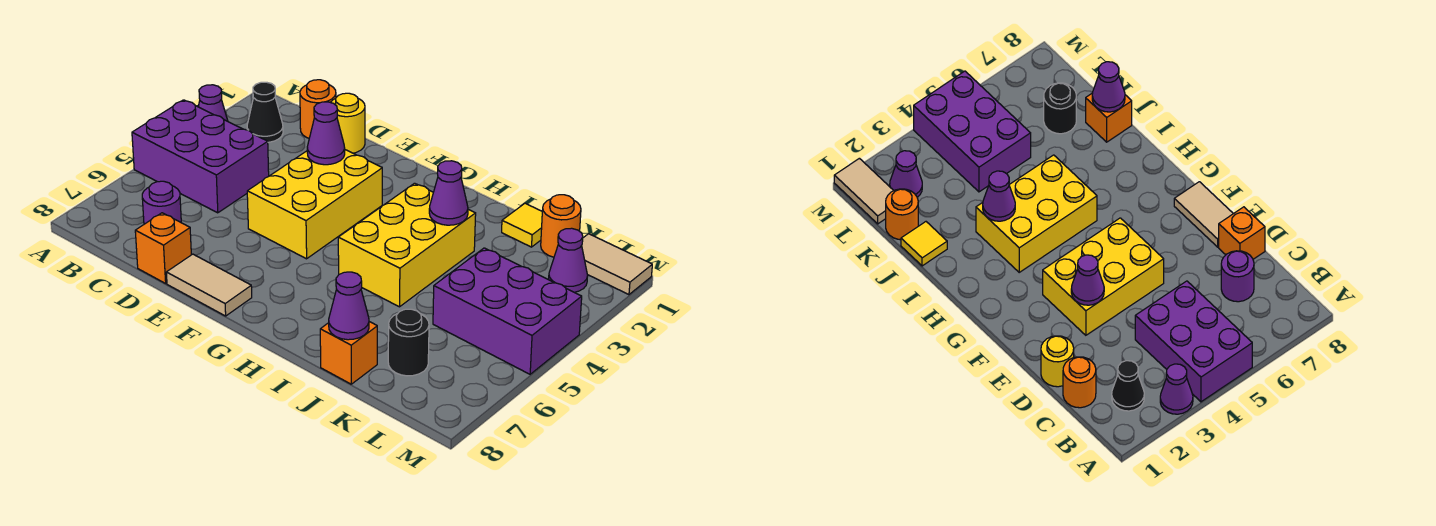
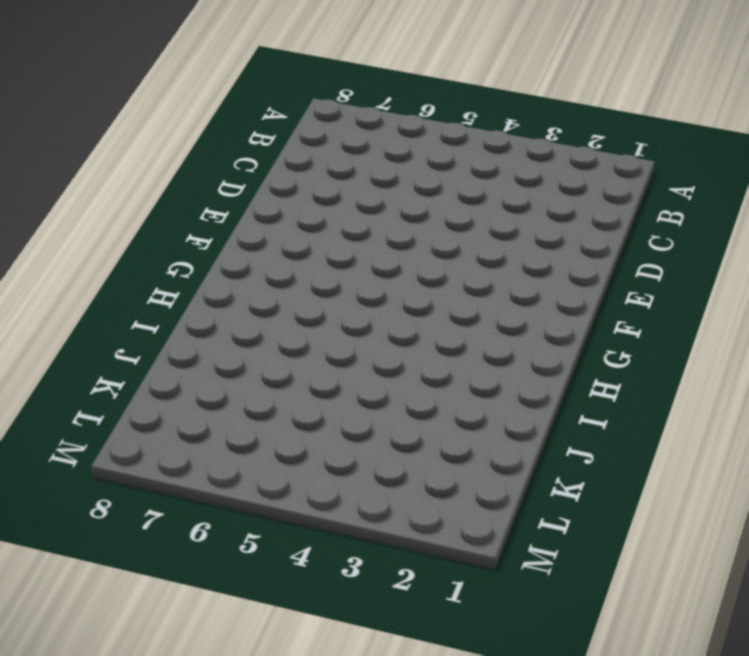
none -> purple 1x1 cone [198,85,228,121]
none -> purple 2x3 brick [132,100,269,213]
none -> black 1x1 cone [247,82,283,142]

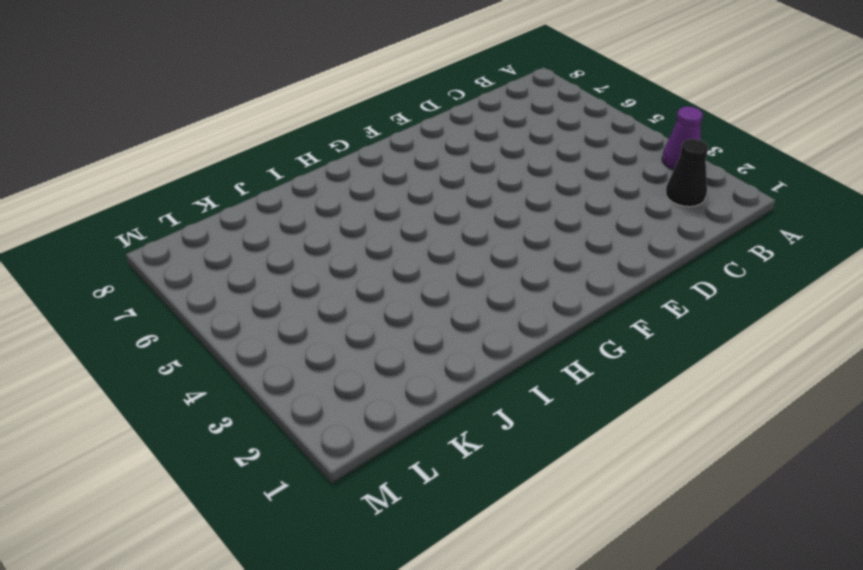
none -> purple 2x3 brick [132,100,269,213]
none -> orange 1x1 round brick [300,80,336,138]
none -> purple 1x1 round brick [142,181,181,224]

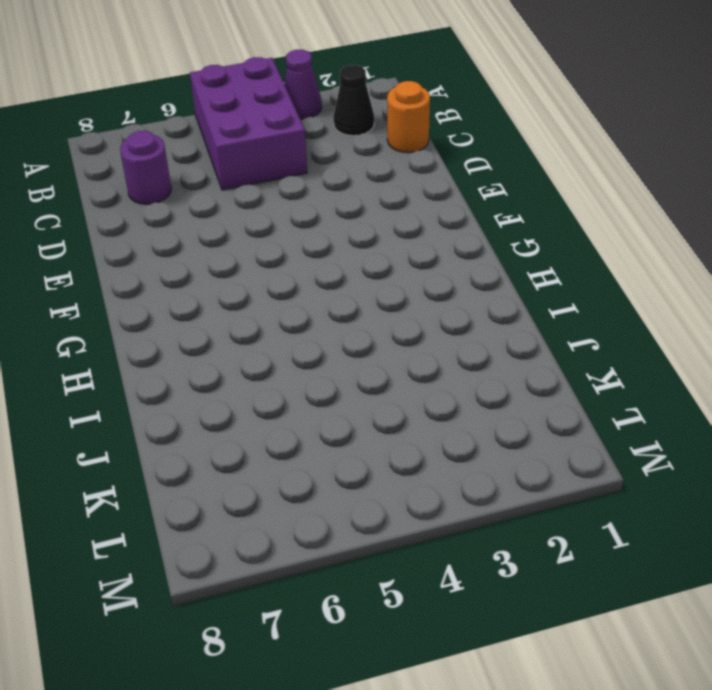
none -> yellow 1x1 round brick [330,93,365,153]
none -> orange 1x1 brick [135,213,191,283]
none -> yellow 2x3 brick [247,150,382,259]

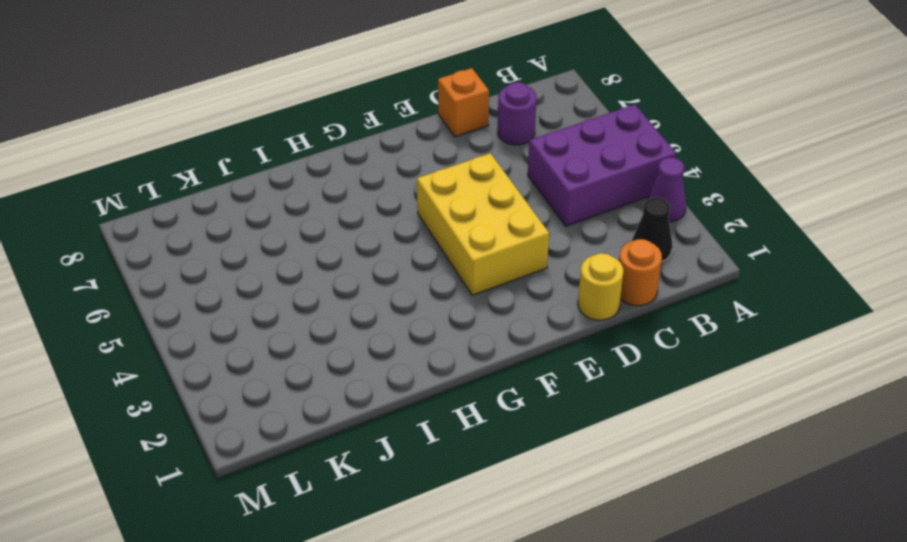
none -> tan 1x2 tile [166,254,252,316]
none -> yellow 2x3 brick [338,183,476,307]
none -> yellow 1x1 tile [502,203,542,247]

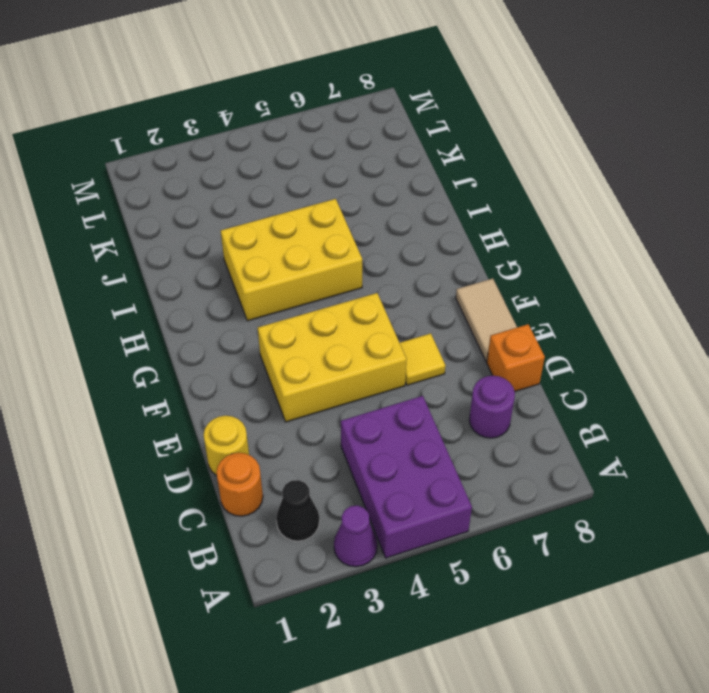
yellow 1x1 tile [400,333,446,385] -> yellow 1x1 tile moved to [502,203,542,247]
none -> orange 1x1 brick [320,322,377,384]
none -> orange 1x1 round brick [541,195,581,257]
none -> purple 2x3 brick [433,248,582,374]

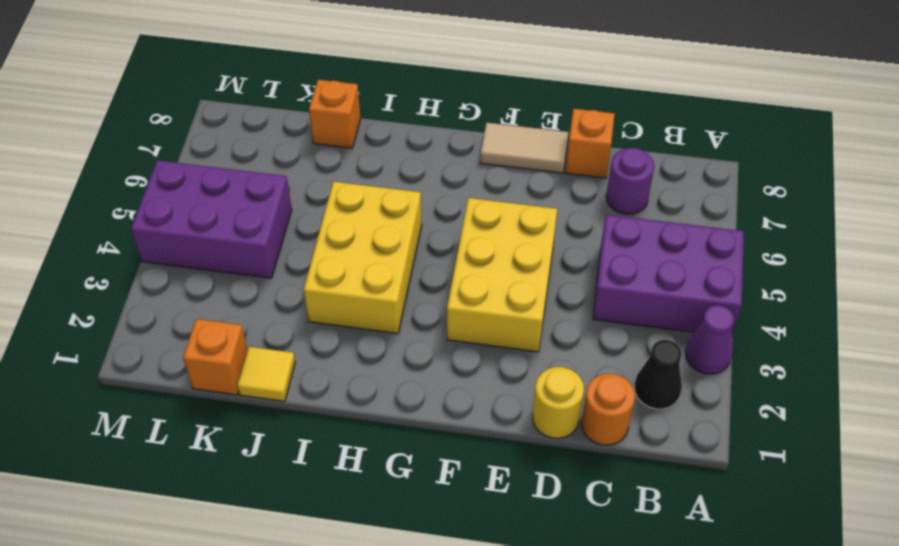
orange 1x1 brick [183,319,248,395] -> orange 1x1 round brick [541,195,581,257]
none -> black 1x1 round brick [388,309,429,376]
none -> tan 1x2 tile [582,234,652,295]
none -> purple 1x1 cone [549,228,588,292]

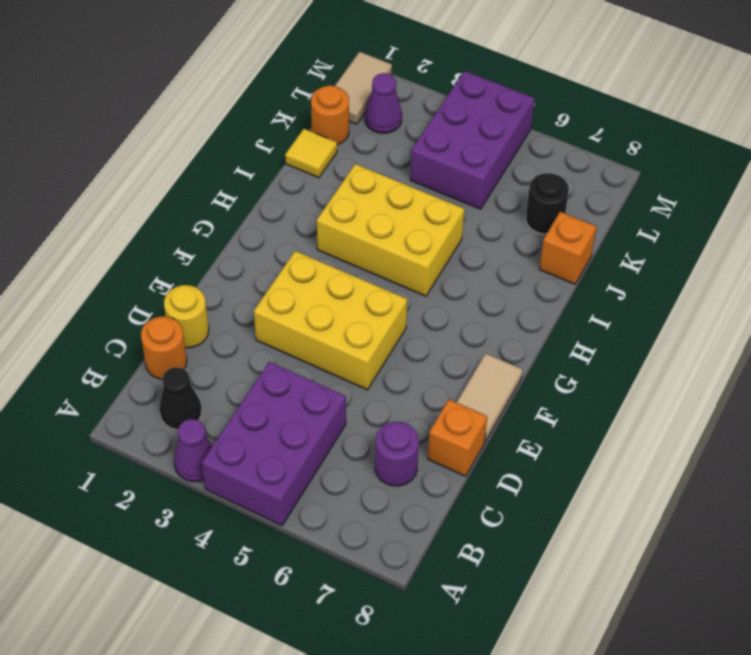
none -> purple 1x1 cone [307,102,345,165]
none -> purple 1x1 cone [429,161,468,225]
none -> purple 1x1 cone [329,272,369,340]

